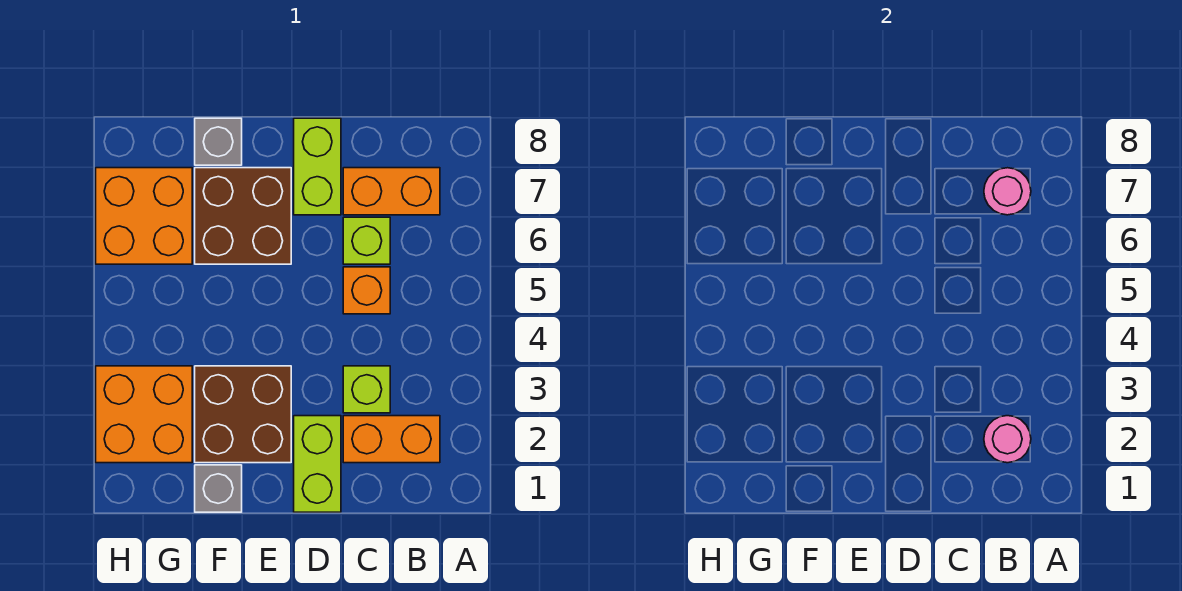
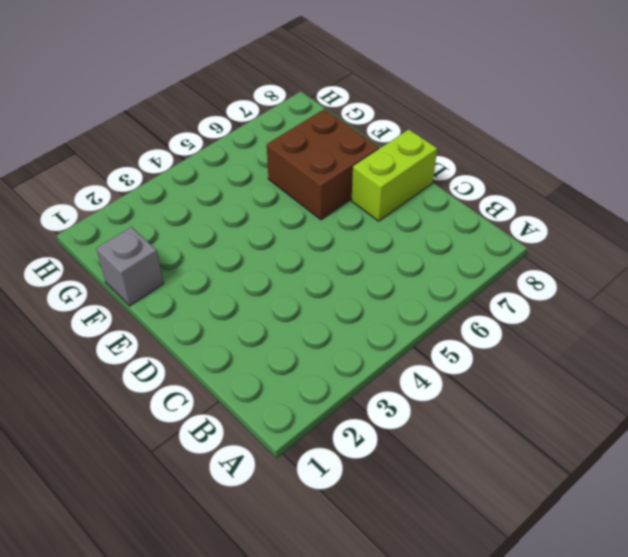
none -> orange 1x2 brick [343,416,440,463]
none -> orange 1x2 brick [343,168,440,215]
none -> lime 1x1 brick [343,366,390,413]

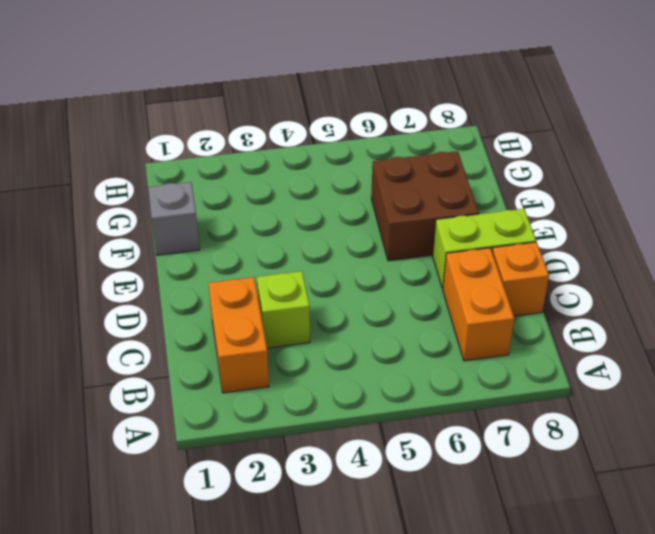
orange 1x1 brick [492,242,549,316] -> orange 1x1 brick moved to [343,267,390,314]
none -> lime 1x1 brick [343,217,390,264]
none -> lime 1x2 brick [294,416,341,512]
none -> brown 2x2 brick [195,366,291,463]

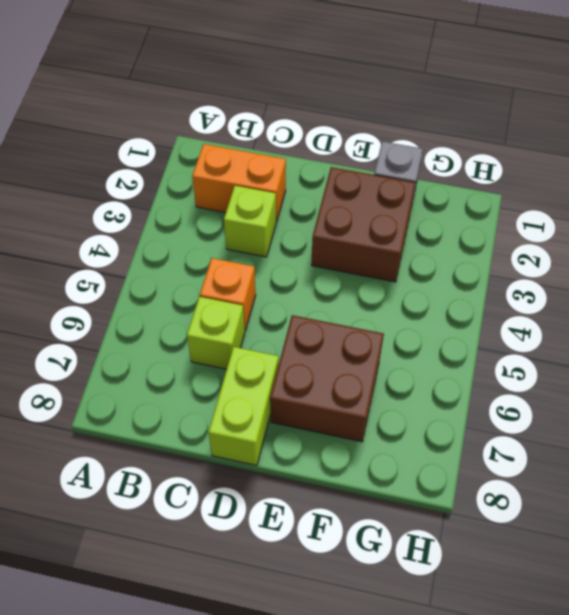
none -> orange 1x2 brick [343,168,440,215]
none -> lime 1x2 brick [294,416,341,512]
none -> grey 1x1 brick [195,118,242,165]

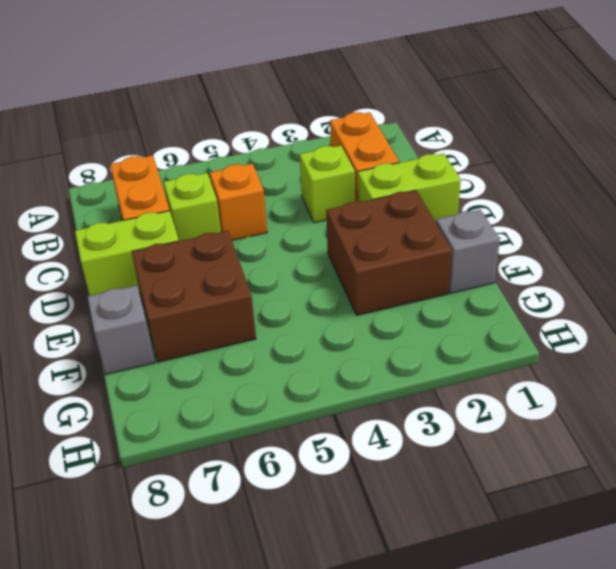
none -> orange 2x2 brick [96,366,192,463]
none -> orange 2x2 brick [96,168,192,264]
none -> pink 1x1 round brick [984,416,1031,463]

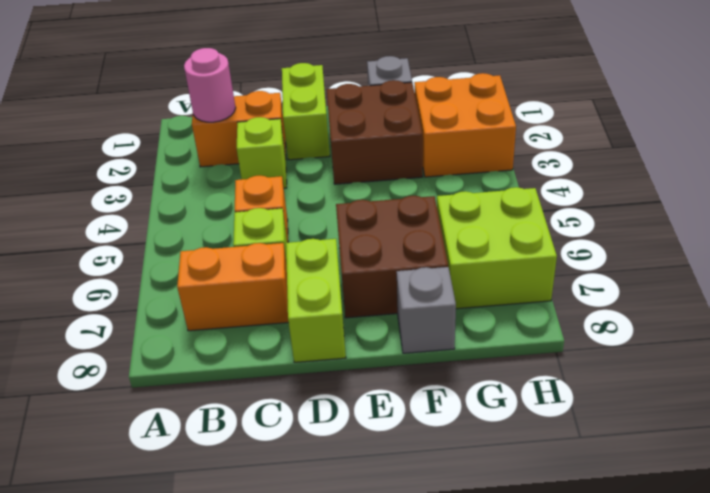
lime 2x2 brick [437,187,557,309] -> orange 2x2 brick [96,168,192,264]
none -> pink 1x1 round brick [984,168,1031,215]

